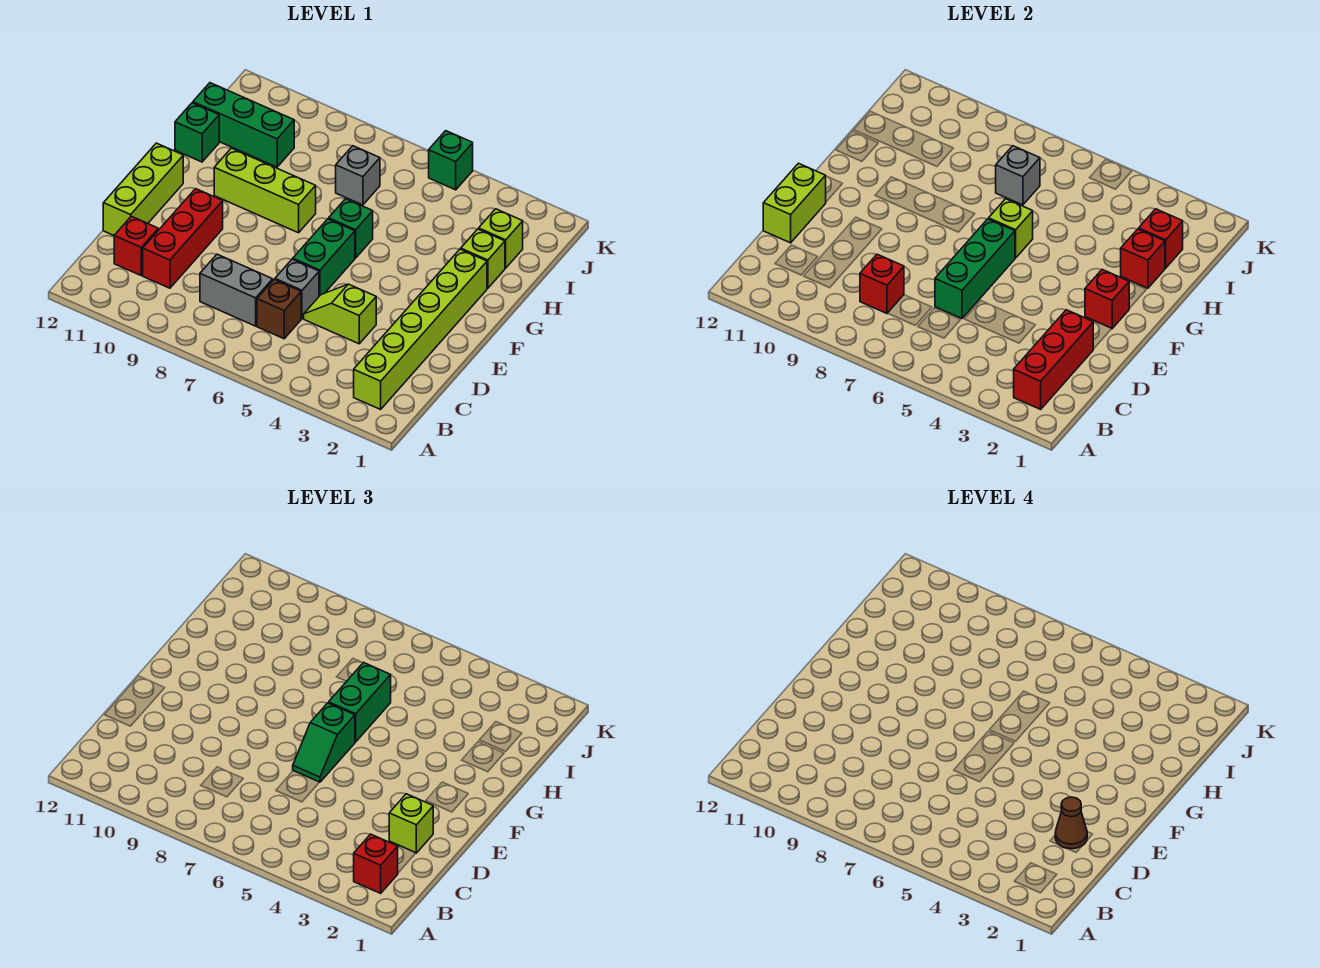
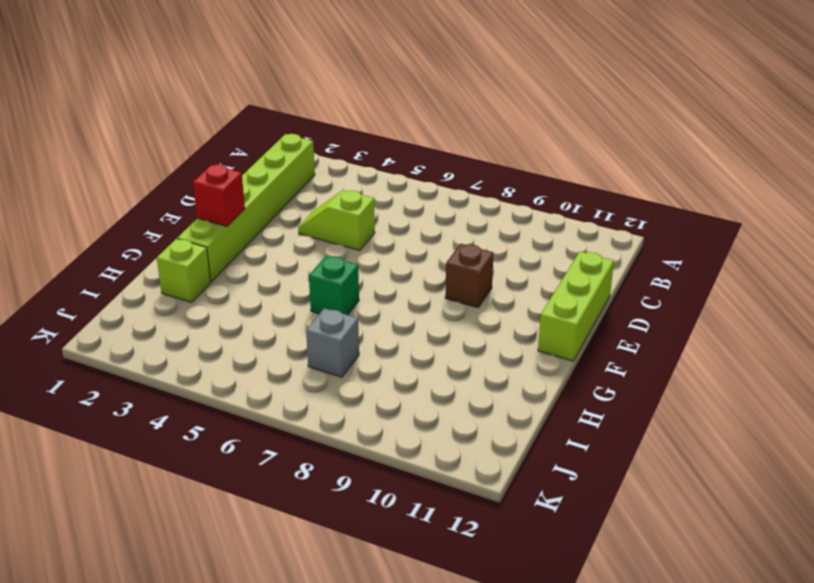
lime 1x2 slope [298,190,375,250] -> lime 1x2 slope turned to [304,284,376,344]
brown 1x1 brick [445,244,494,308] -> brown 1x1 brick moved to [257,280,301,339]
none -> grey 1x2 brick [200,254,273,326]
none -> red 1x3 brick [143,189,223,288]
none -> red 1x1 brick [114,216,158,275]
none -> grey 1x1 brick [275,259,319,318]

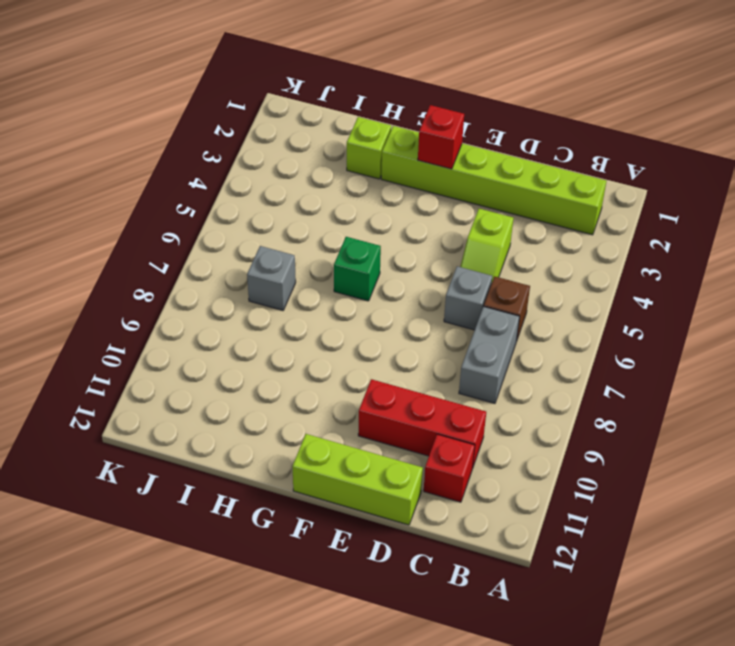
none -> green 1x2 brick [293,219,355,296]
none -> lime 1x3 brick [214,148,316,233]
none -> green 1x1 brick [175,103,219,162]
none -> lime 1x1 brick [479,209,523,268]

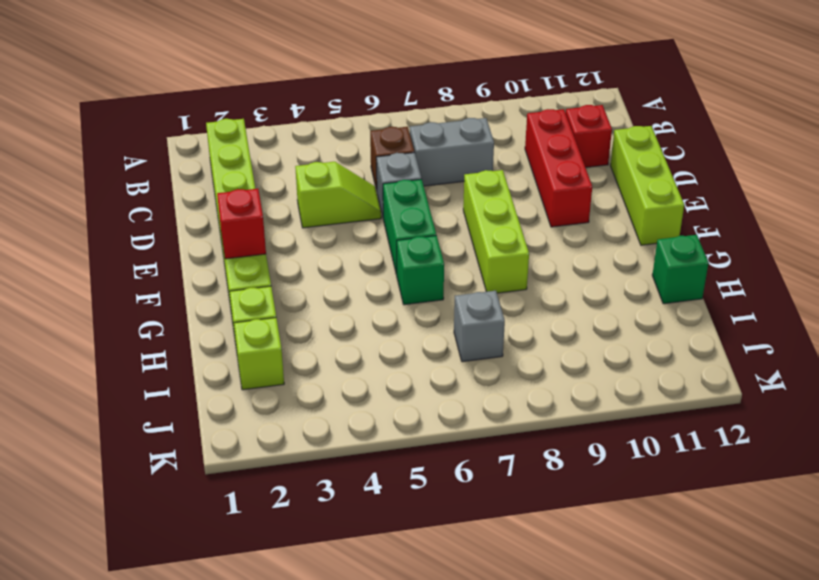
lime 1x3 brick [463,170,529,293] -> lime 1x3 brick turned to [214,148,316,233]
none -> green 1x3 brick [193,83,294,167]
none -> green 1x1 brick [429,131,473,190]
none -> red 1x3 brick [1014,310,1093,409]
none -> red 1x1 brick [860,254,904,313]

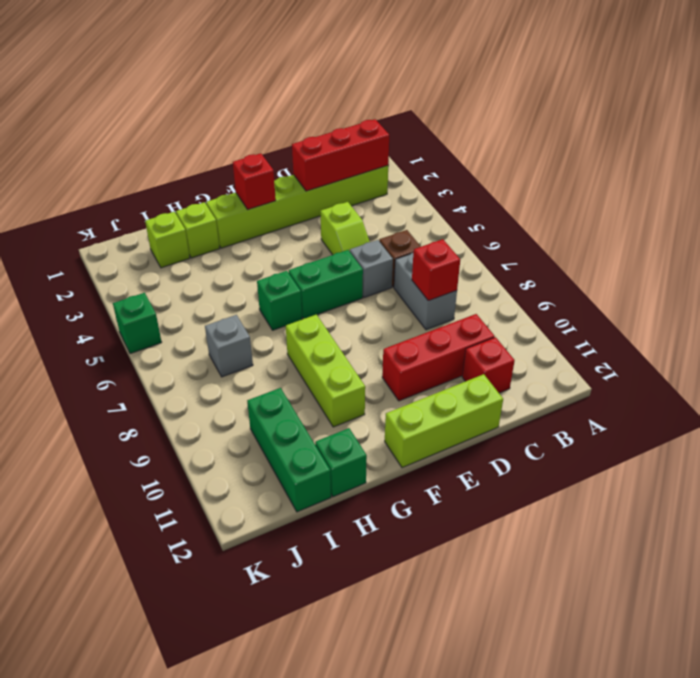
none -> green 1x3 brick [935,219,1015,318]
none -> lime 1x2 brick [763,163,826,243]
none -> lime 1x1 brick [989,199,1033,258]
none -> red 1x1 brick [1121,229,1165,288]

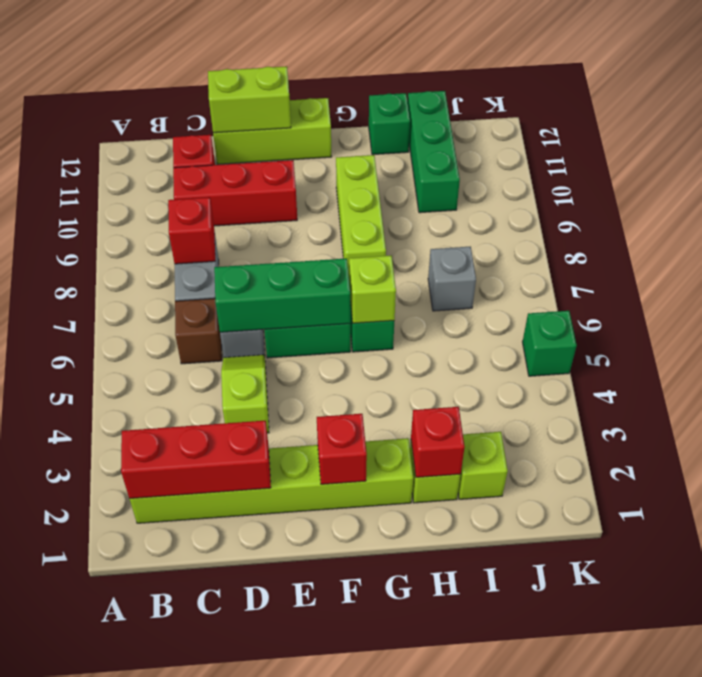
none -> red 1x1 brick [1139,209,1183,268]
none -> grey 1x1 brick [996,146,1040,205]
none -> red 1x1 brick [354,834,398,893]
none -> lime 1x1 brick [389,794,433,853]

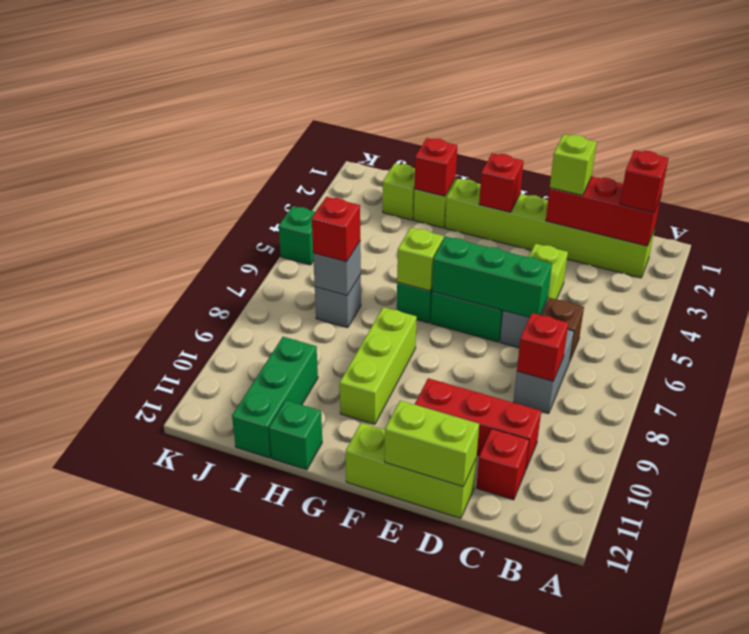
red 1x1 brick [312,197,360,262] -> red 1x1 brick moved to [1139,209,1183,268]
none -> green 1x2 slope [293,703,355,782]
none -> green 1x2 brick [329,663,391,742]
none -> brown 1x1 cone [1055,797,1087,849]

